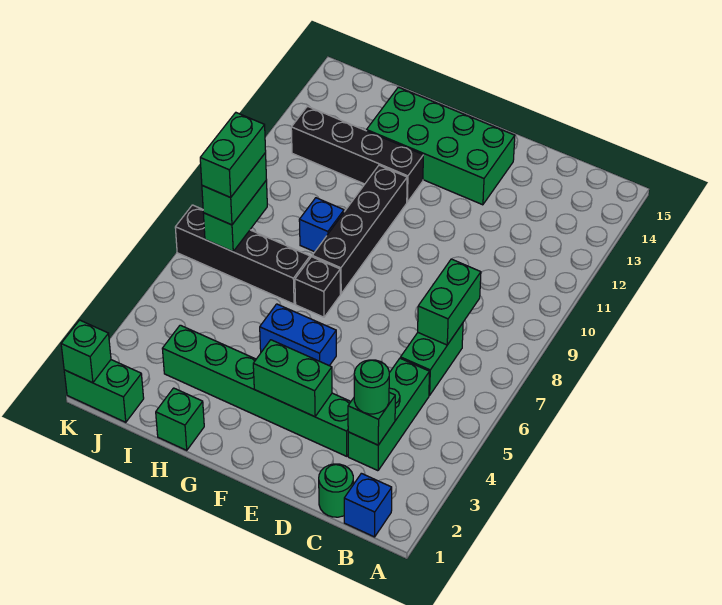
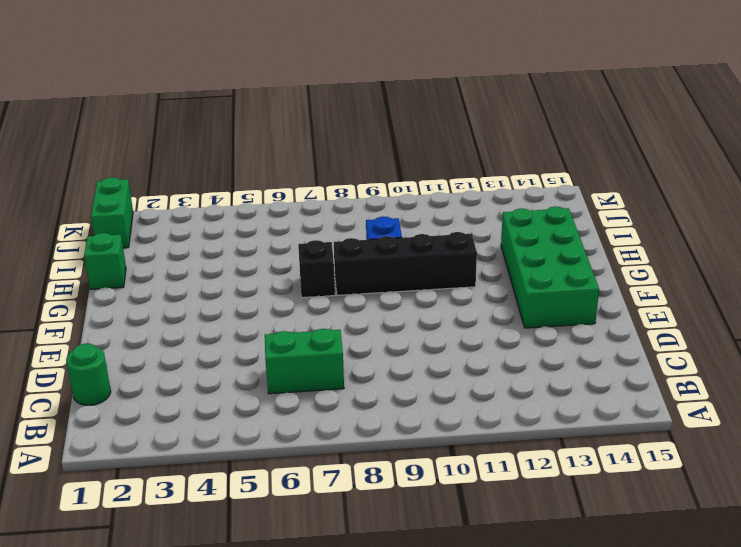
none -> blue 1x1 brick [344,473,392,537]
none -> green 1x3 brick [348,358,430,471]
none -> green 1x6 brick [162,325,351,456]

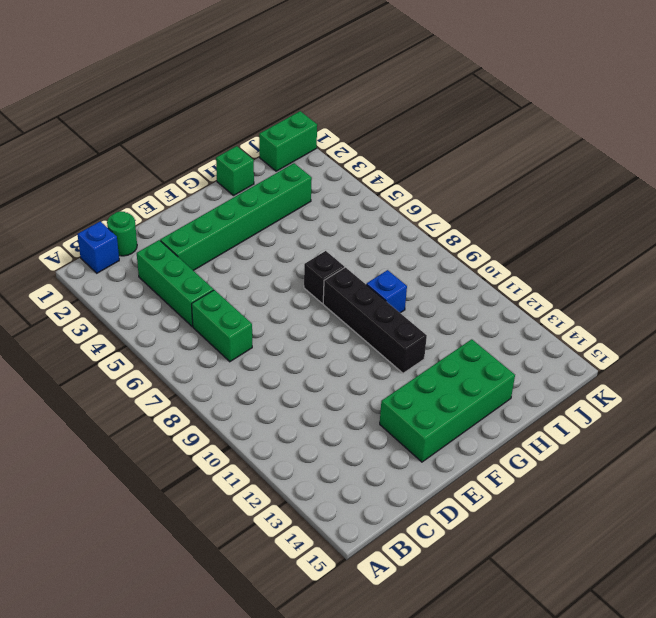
none -> blue 1x2 brick [260,304,336,366]
none -> black 1x4 brick [291,106,423,202]
none -> black 1x4 brick [175,205,310,304]

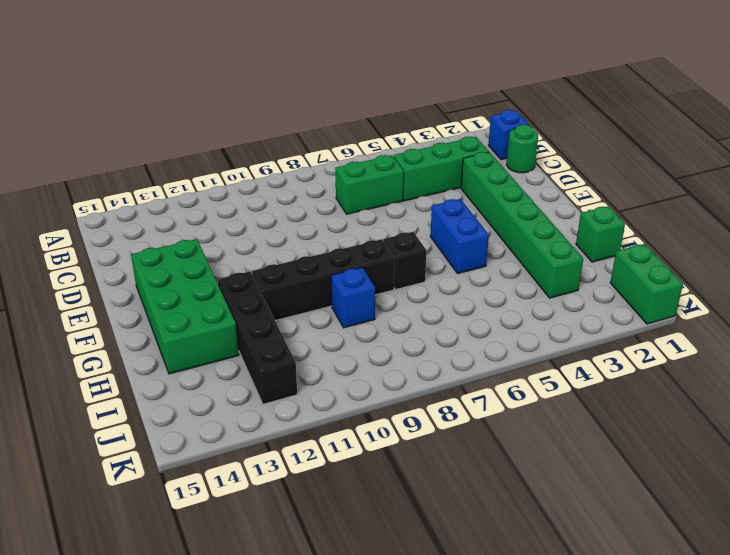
none -> black 1x4 brick [175,205,310,304]
none -> green 1x1 brick [348,392,395,445]
none -> green 1x2 brick [418,259,481,345]

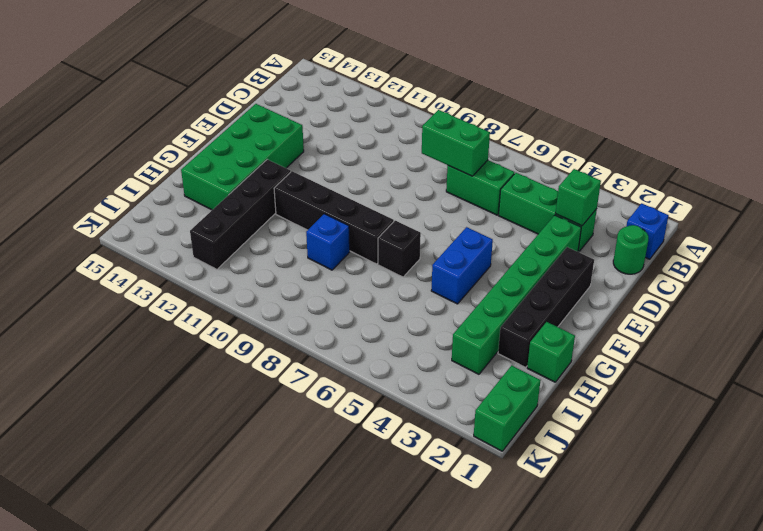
black 1x4 brick [498,247,594,367] -> black 1x4 brick moved to [175,205,310,304]
none -> green 1x2 brick [253,340,332,417]
none -> green 1x2 brick [203,180,267,252]
none -> green 1x1 brick [61,320,111,383]

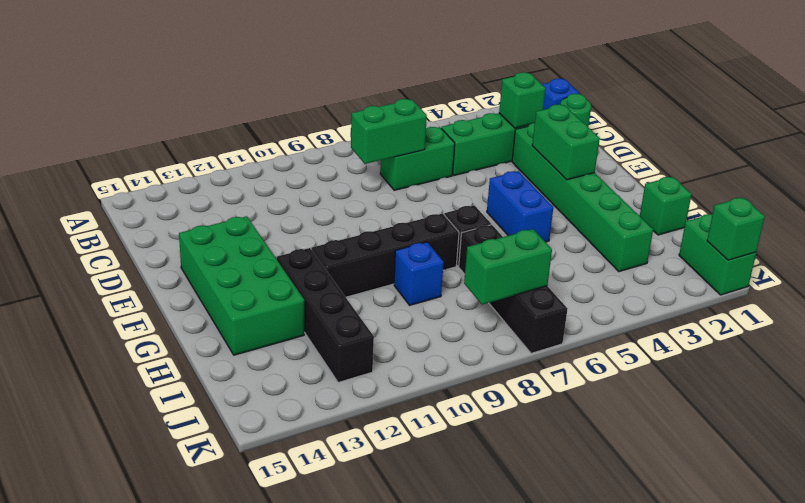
none -> green 1x1 round brick [354,360,389,414]
none -> green 1x2 brick [202,153,266,225]
none -> green 1x2 brick [200,113,266,197]

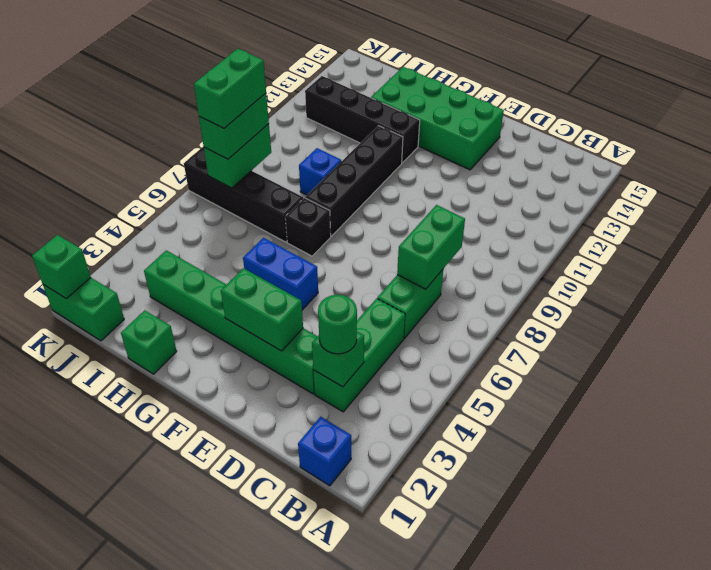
none -> green 1x1 round brick [319,464,353,517]

